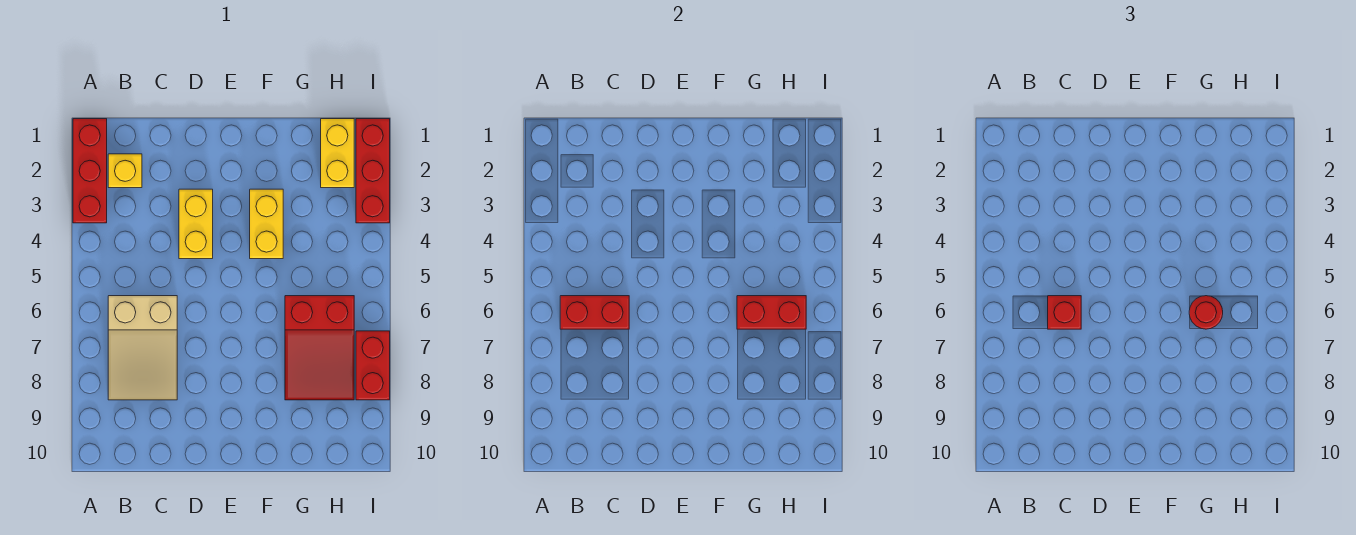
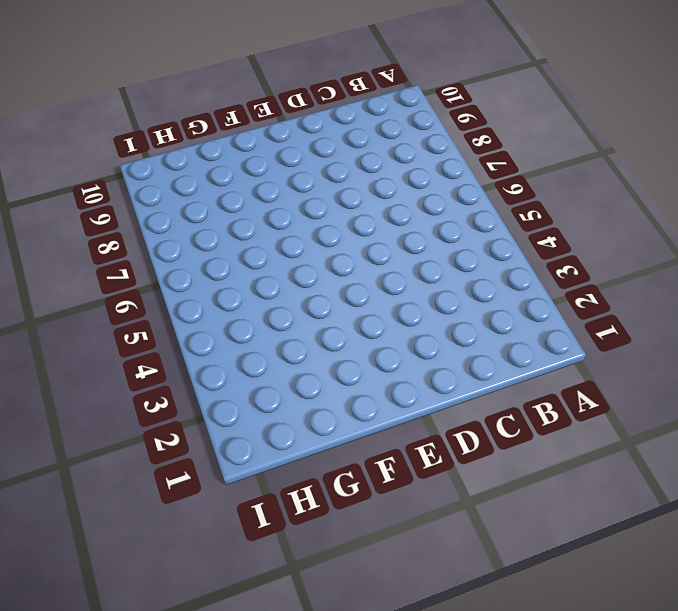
none -> red 1x3 brick [73,119,107,223]
none -> yellow 1x1 brick [108,154,142,188]
none -> tan 2x3 slope [108,296,177,400]

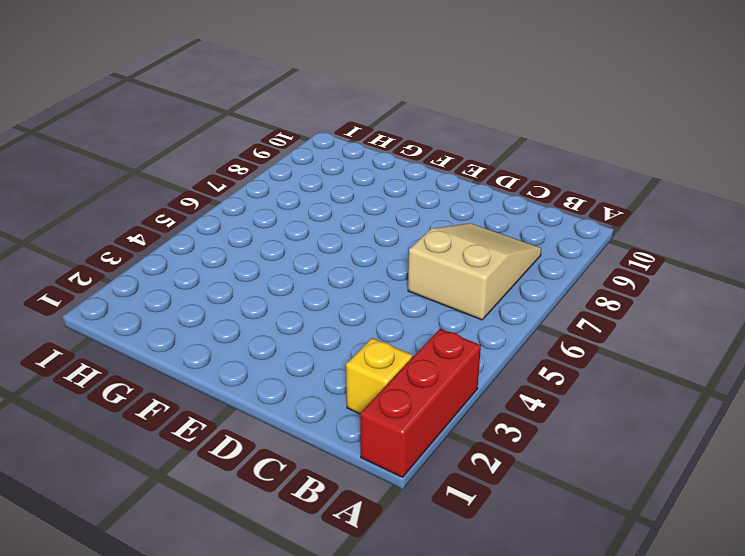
none -> yellow 1x2 brick [179,189,213,259]
none -> yellow 1x2 brick [250,189,283,259]
none -> red 2x3 slope [285,296,354,400]

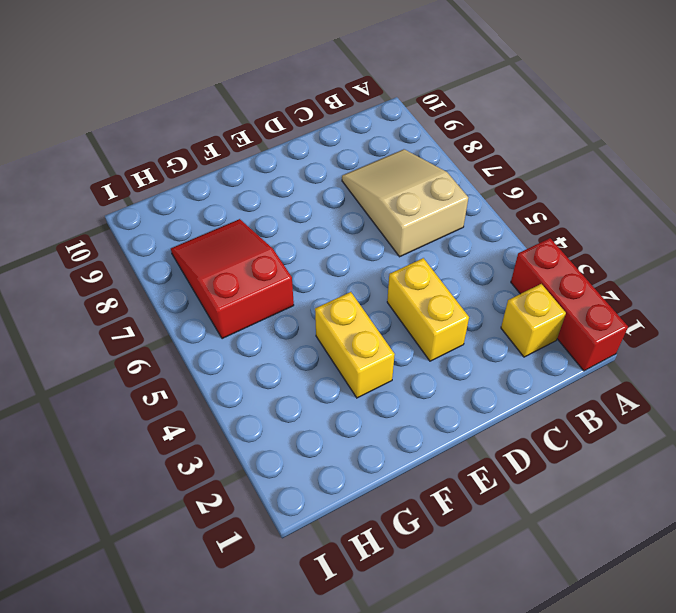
none -> yellow 1x2 brick [321,119,354,188]
none -> red 1x3 brick [356,119,390,223]
none -> red 1x2 brick [356,331,390,400]

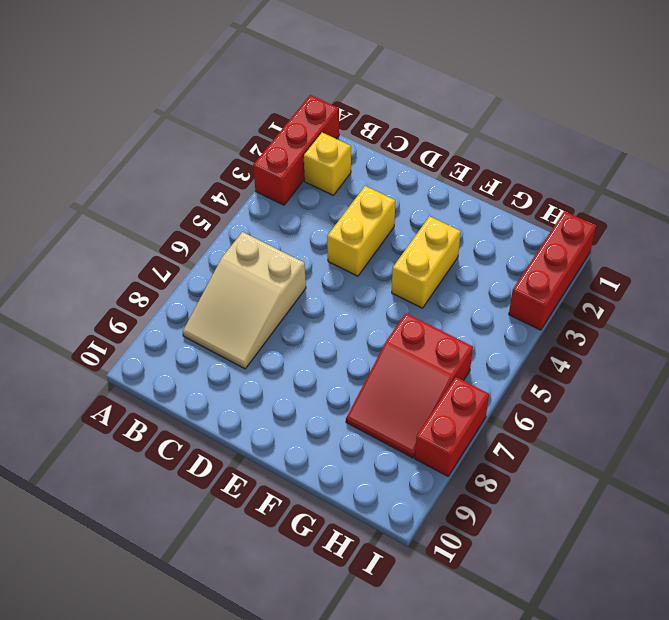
none -> yellow 1x2 brick [321,119,354,188]
none -> red 1x2 brick [560,296,629,329]
none -> red 1x2 brick [737,296,806,329]

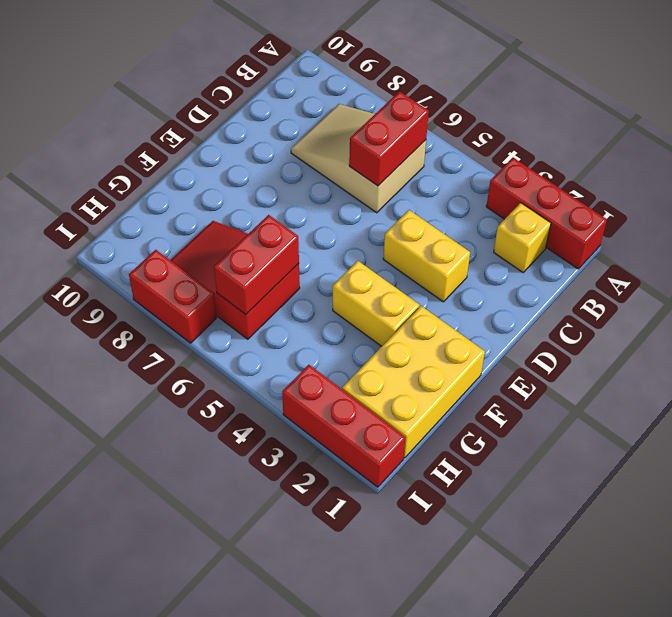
yellow 2x3 brick [342,306,485,458] -> yellow 1x2 brick [321,119,354,188]
none -> red 1x1 brick [1048,296,1081,329]
none -> red 1x1 round brick [1189,296,1223,329]

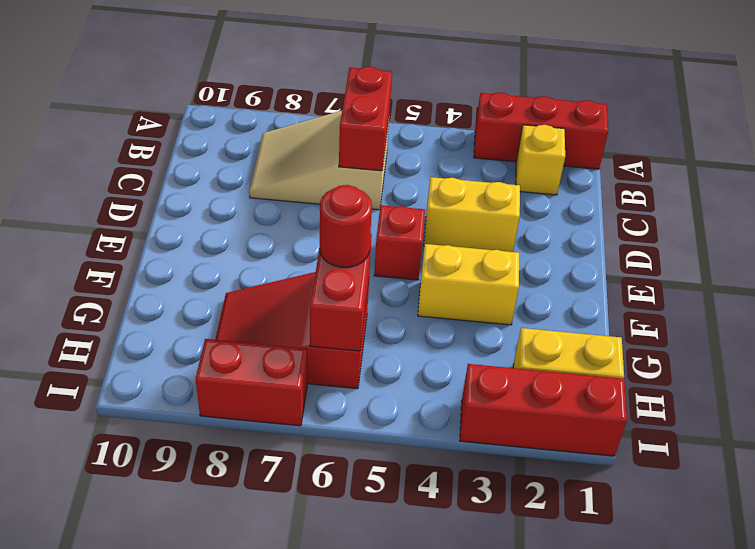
red 1x1 brick [374,205,425,280] -> red 1x1 brick moved to [1048,296,1081,329]

